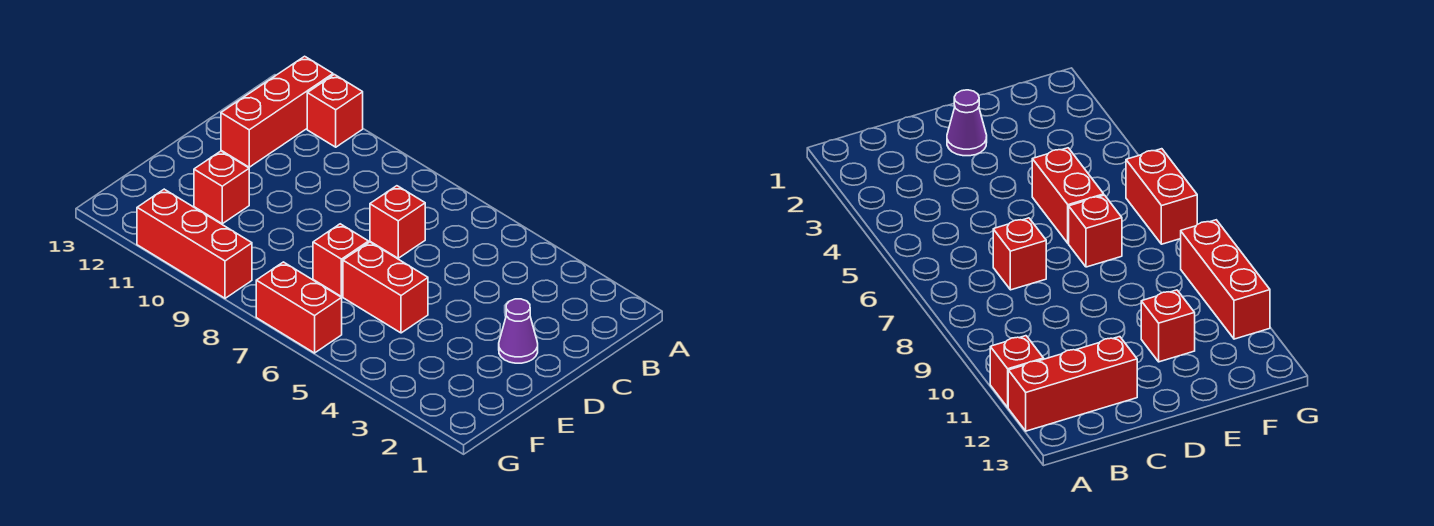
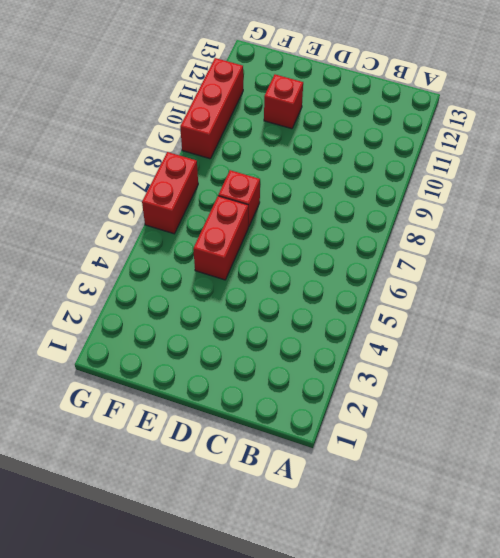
none -> red 1x1 brick [307,75,363,147]
none -> red 1x3 brick [221,56,333,167]

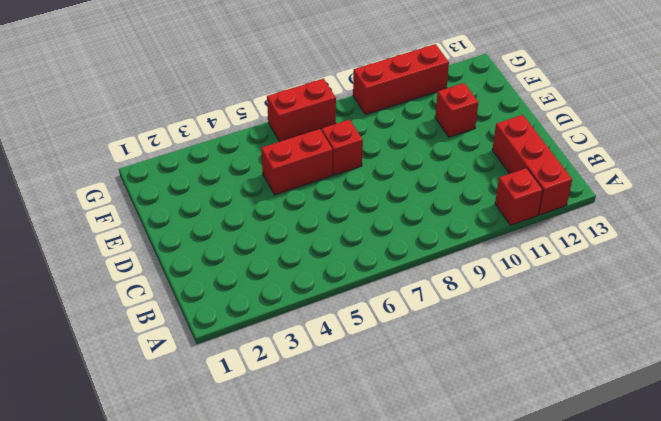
none -> red 1x1 brick [370,186,425,258]
none -> purple 1x1 cone [499,299,538,363]

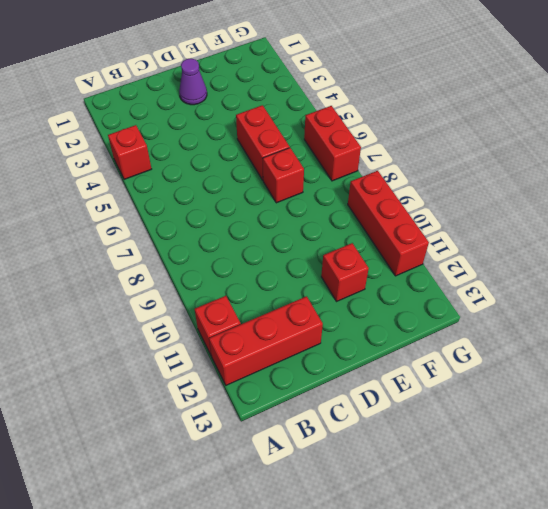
red 1x1 brick [108,125,151,179] -> red 1x1 brick moved to [370,186,425,258]

